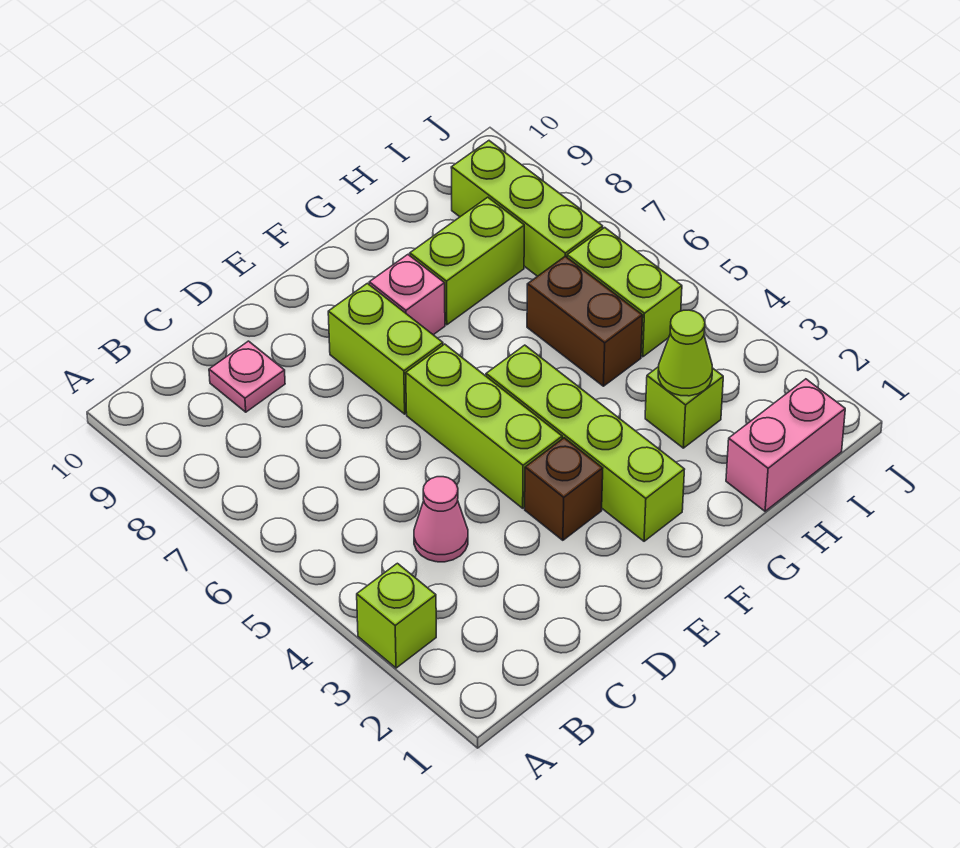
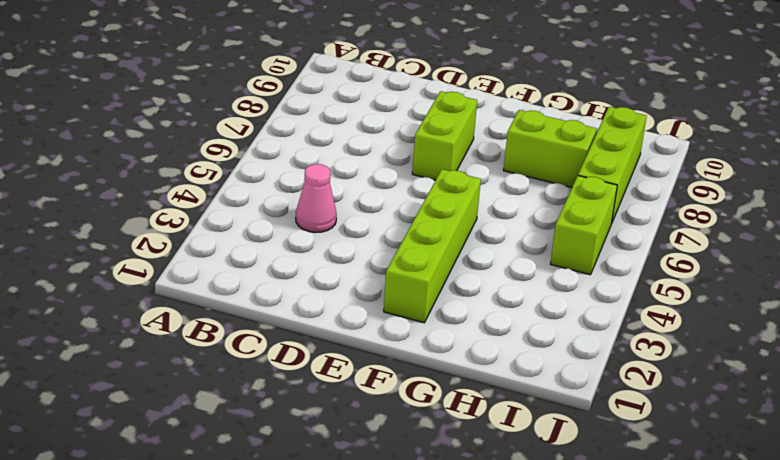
none -> lime 1x1 brick [357,563,436,668]
none -> pink 1x1 plate [209,341,285,412]
none -> brown 1x1 brick [525,438,603,540]

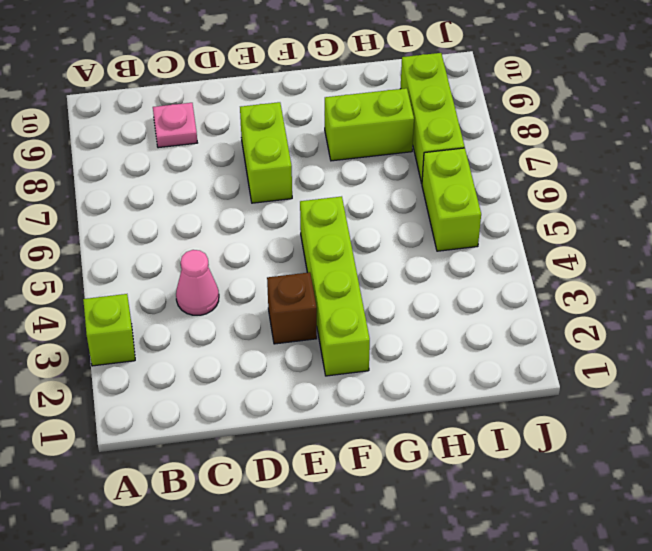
none -> lime 1x3 brick [406,344,562,508]
none -> pink 1x1 brick [369,255,445,335]
none -> pink 1x2 brick [726,379,845,511]

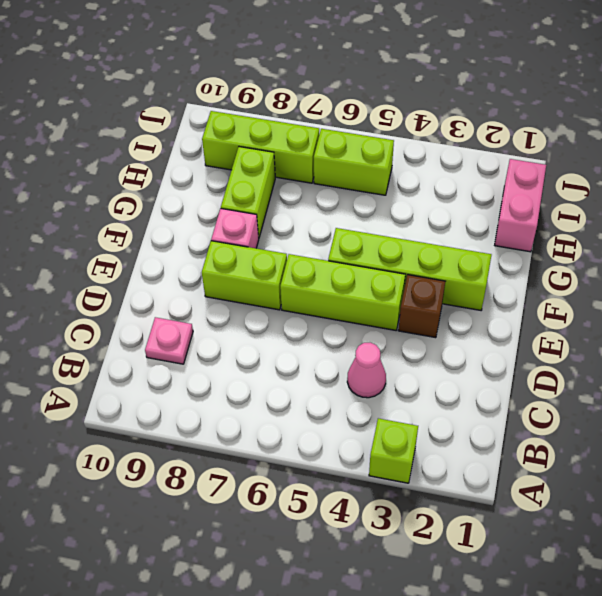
none -> lime 1x1 brick [645,367,723,448]
none -> brown 1x2 brick [527,256,643,386]
none -> lime 1x1 cone [658,310,712,396]

